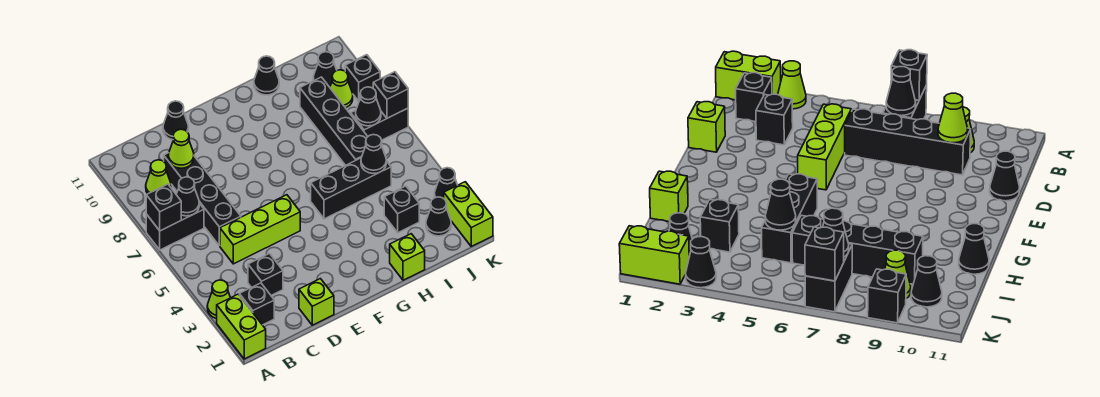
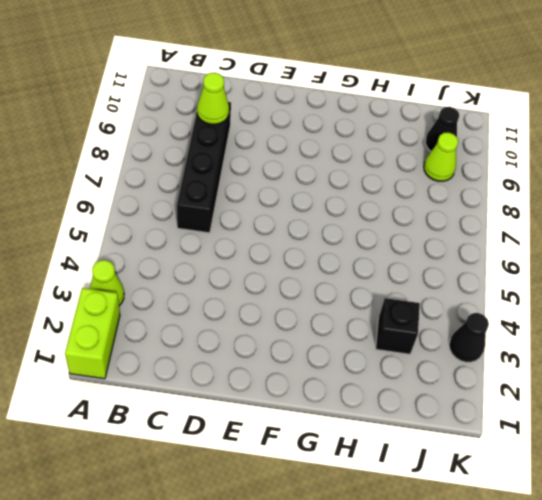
none -> black 1x2 brick [146,203,204,250]
none -> black 1x1 brick [239,283,274,325]
none -> lime 1x1 cone [146,160,171,194]

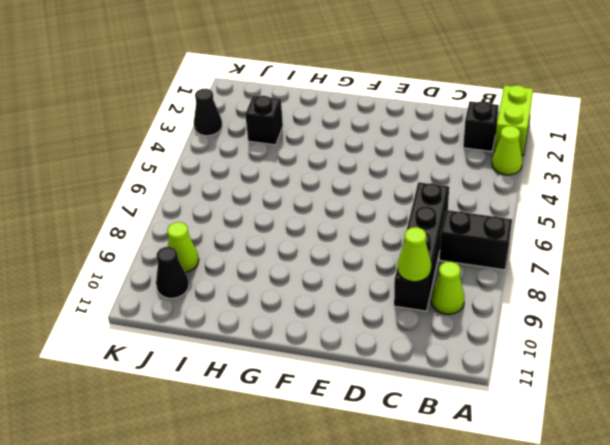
none -> black 1x1 brick [248,254,283,295]
none -> lime 1x3 brick [220,195,300,264]
none -> lime 1x1 brick [299,279,334,325]

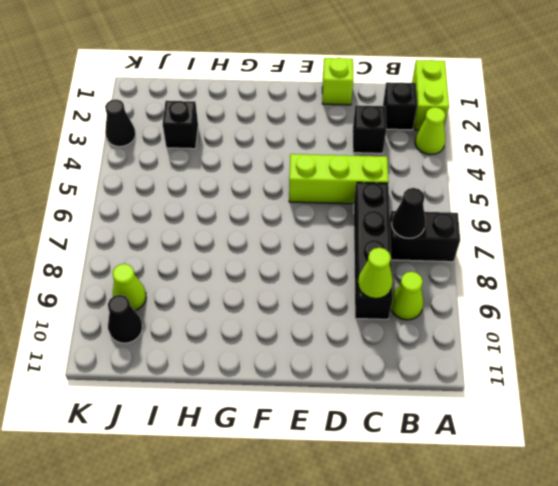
none -> black 1x1 cone [163,101,188,140]
none -> black 1x3 brick [311,158,391,219]
none -> lime 1x1 brick [390,234,425,280]

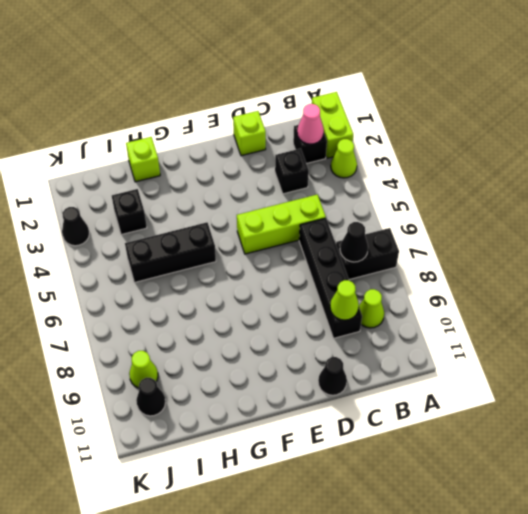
pink 1x1 cone [297,104,324,144] -> none
none -> black 1x1 cone [254,56,279,95]
none -> black 1x4 brick [300,77,368,165]
none -> black 1x1 cone [426,197,451,236]

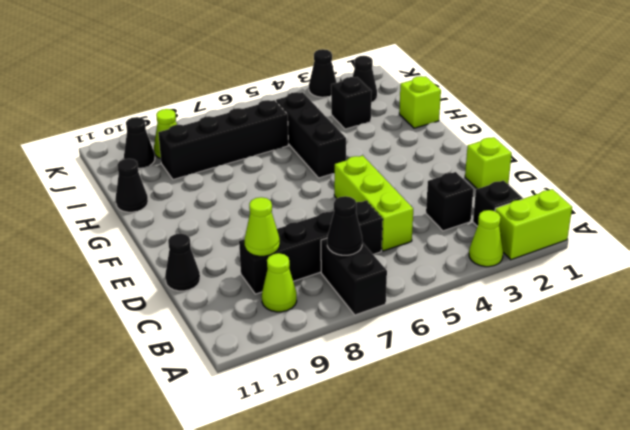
none -> black 1x2 brick [351,108,408,140]
none -> lime 1x2 brick [444,182,493,246]
none -> black 1x1 brick [345,55,380,101]

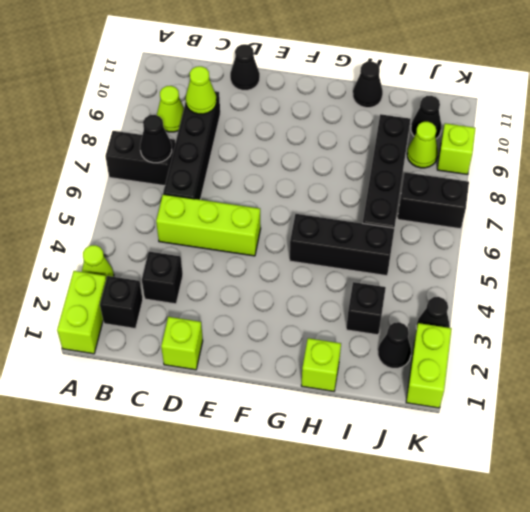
lime 1x1 brick [437,123,476,174] -> black 1x1 brick [345,55,380,101]
none -> black 1x1 brick [146,184,181,231]
none -> black 1x1 cone [361,135,386,173]
none -> black 1x1 cone [356,87,381,126]

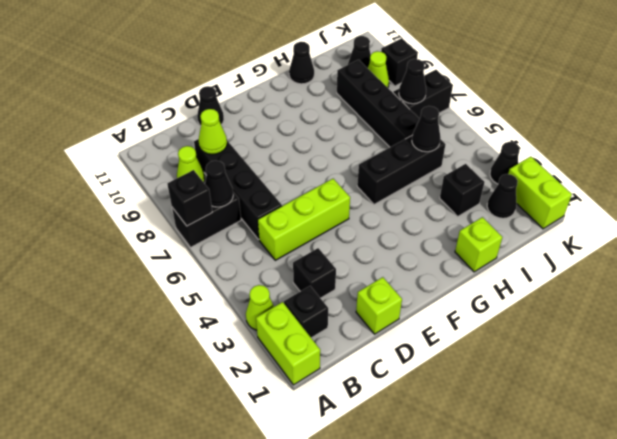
none -> black 1x1 brick [373,72,408,118]

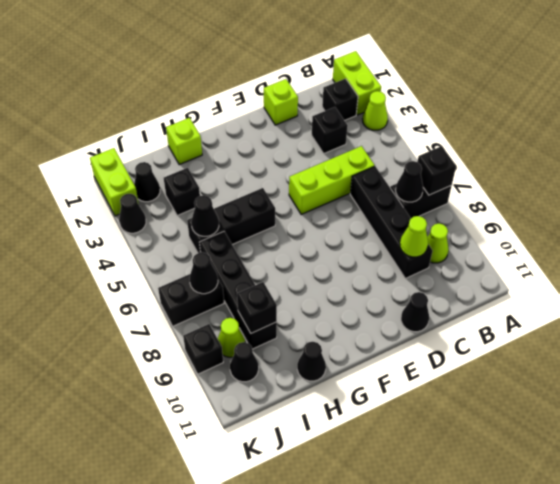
black 1x1 brick [237,282,277,333] -> black 1x1 brick moved to [373,72,408,118]

